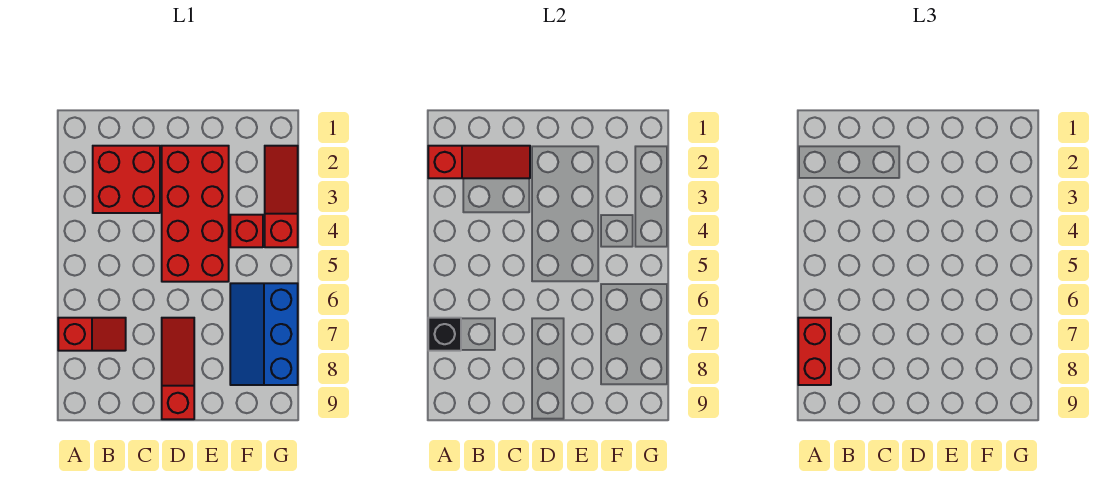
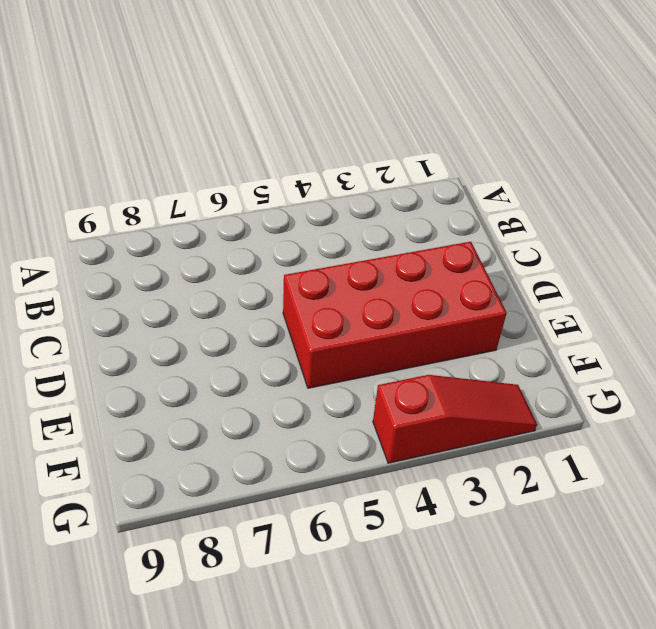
none -> red 1x2 slope [58,318,126,351]
none -> red 2x2 brick [93,146,160,213]

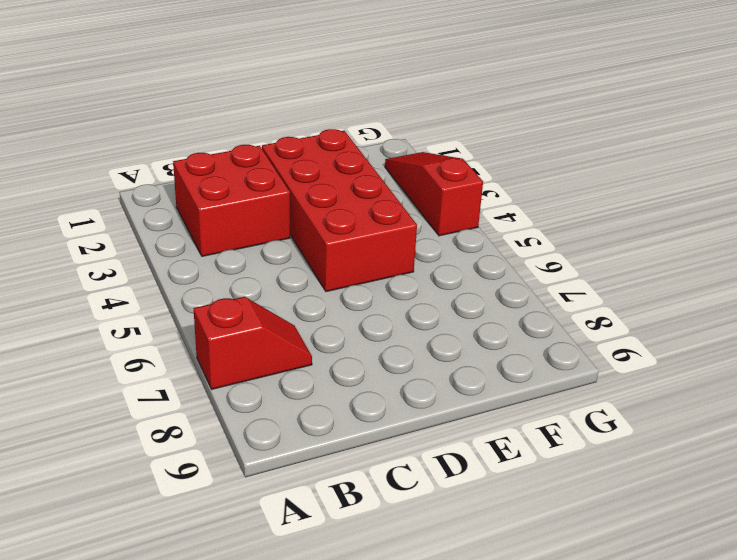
none -> red 1x3 slope [162,318,194,419]
none -> red 1x1 brick [230,215,263,247]

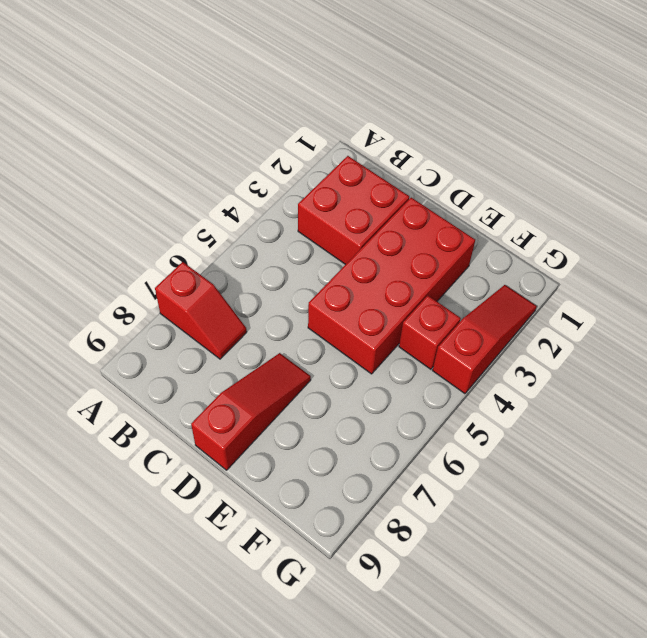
none -> blue 2x3 slope [230,283,298,385]
none -> red 1x3 slope [428,146,530,178]

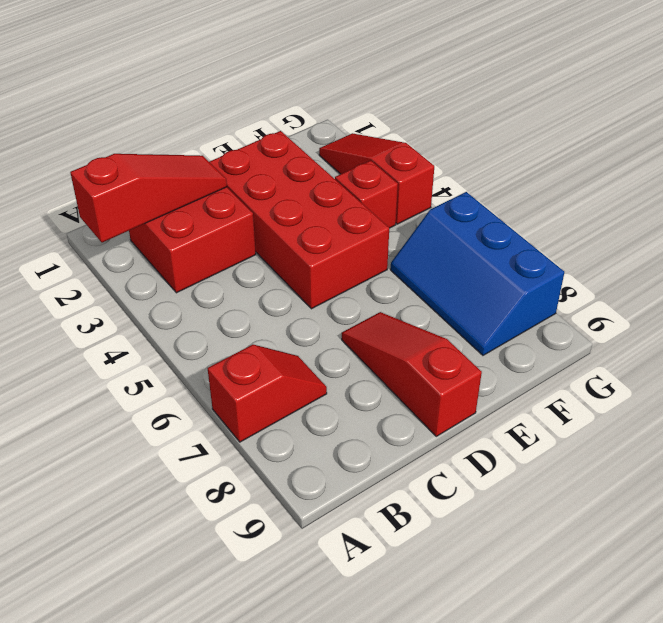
none -> black 1x1 brick [428,318,461,351]
none -> red 1x2 brick [798,318,831,385]

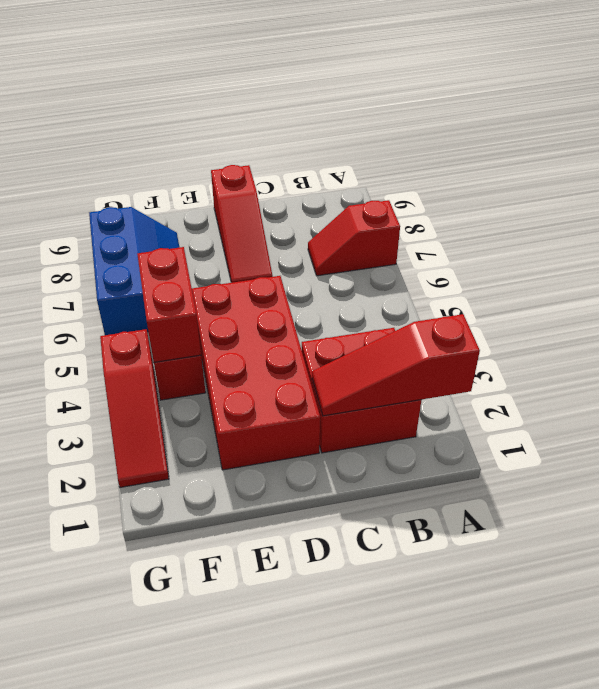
red 1x2 brick [137,247,201,362] -> red 1x2 brick moved to [798,318,831,385]
none -> black 1x1 brick [428,318,461,351]

